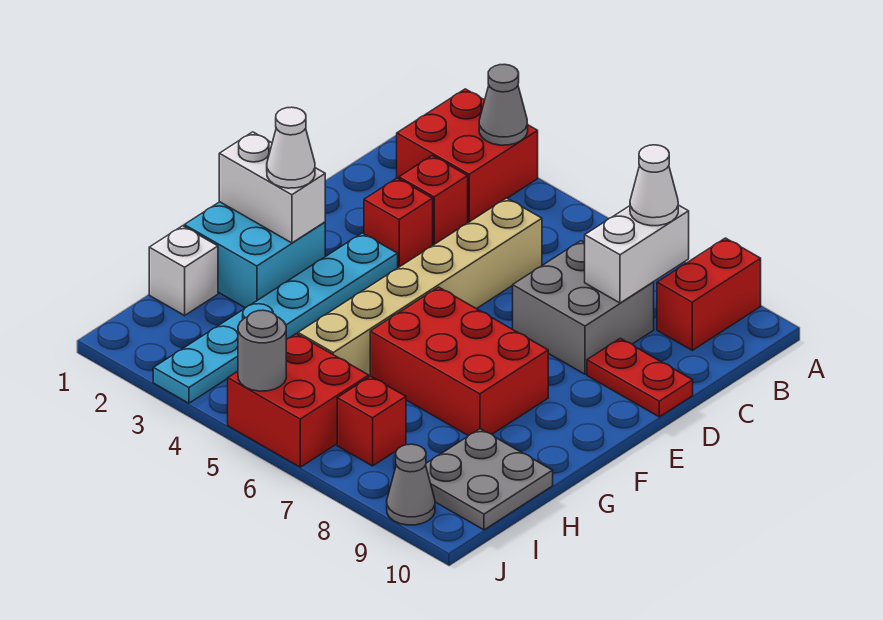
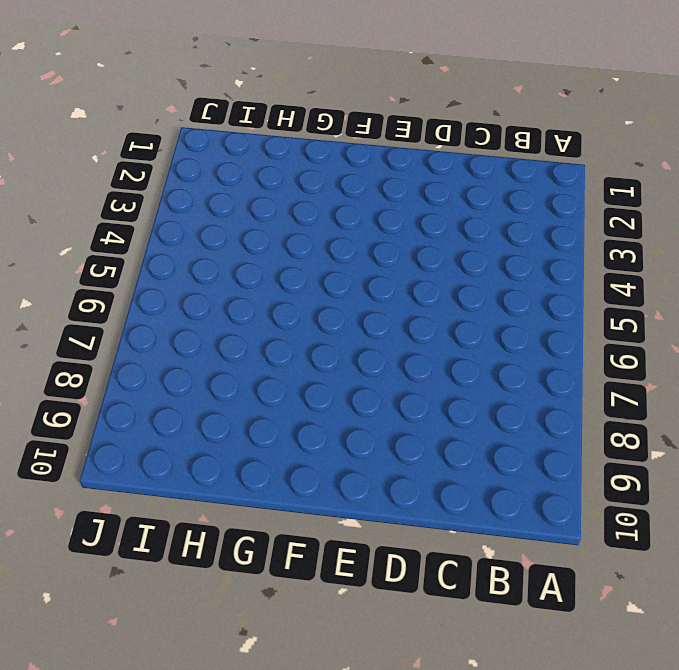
none -> red 2x2 brick [397,89,538,222]
none -> red 1x2 brick [657,238,761,350]
none -> red 1x1 brick [399,155,468,245]

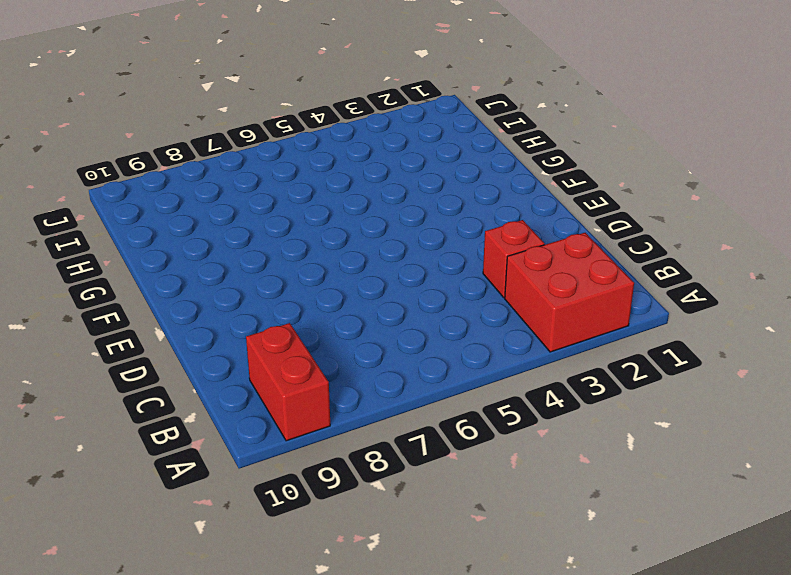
none -> tan 1x6 brick [298,198,542,377]
none -> grey 2x2 brick [513,241,654,374]
none -> red 1x1 brick [364,178,433,268]

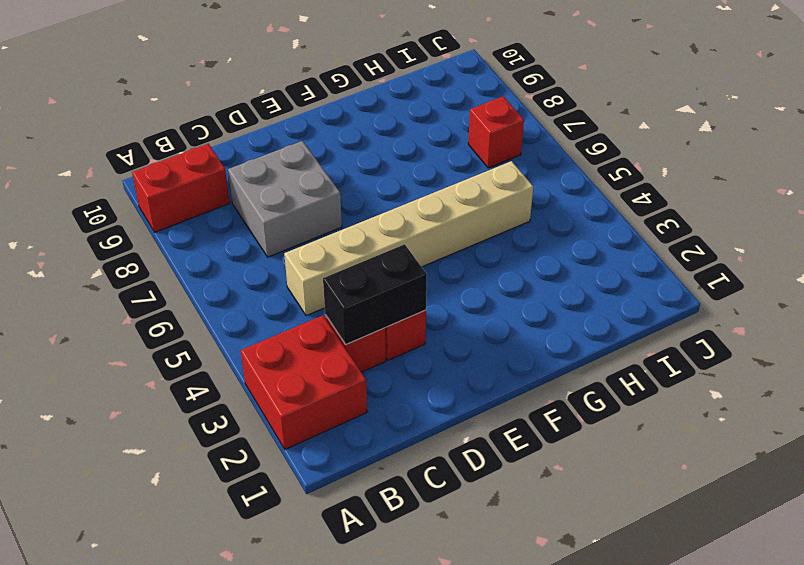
black 1x2 brick [323,244,427,344] -> none
none -> red 1x2 plate [587,338,693,417]
none -> cyan 1x6 plate [153,233,398,403]
none -> cyan 2x2 brick [184,202,325,308]

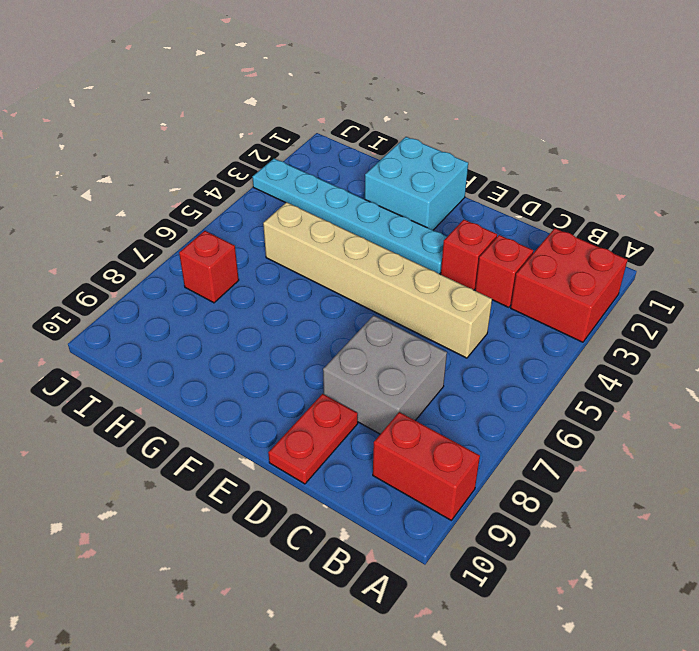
none -> red 2x3 brick [370,287,548,436]
none -> white 1x1 brick [149,226,218,315]
none -> grey 2x2 plate [426,429,553,530]

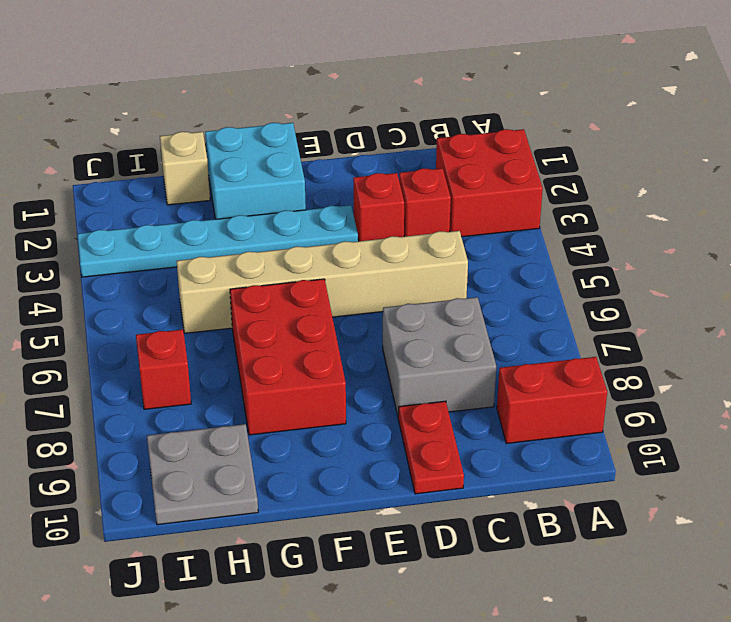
tan 1x1 brick [160,132,210,205] -> white 1x1 brick [149,226,218,315]
none -> red 2x2 brick [228,334,369,467]
none -> grey 1x1 cone [387,444,435,525]
none -> grey 1x1 cone [479,64,528,145]

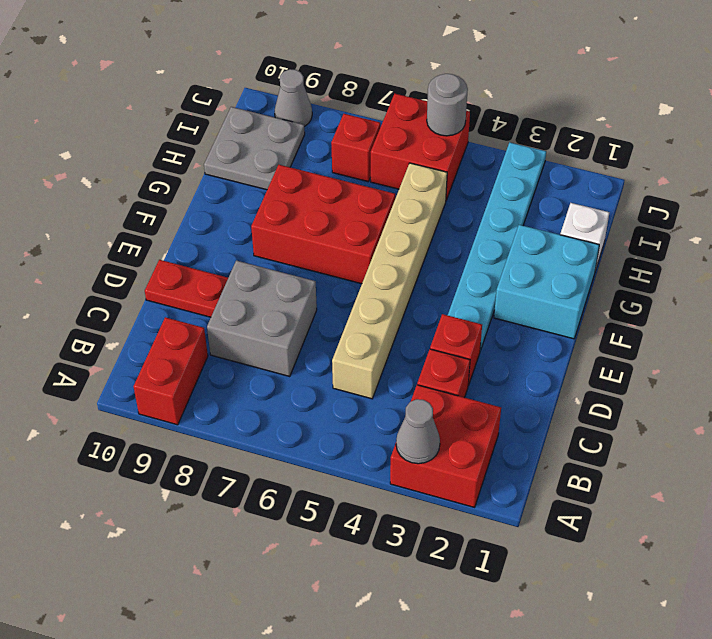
none -> white 1x2 brick [585,205,689,303]
none -> white 1x2 brick [219,132,325,243]
none -> white 1x1 cone [630,145,678,226]

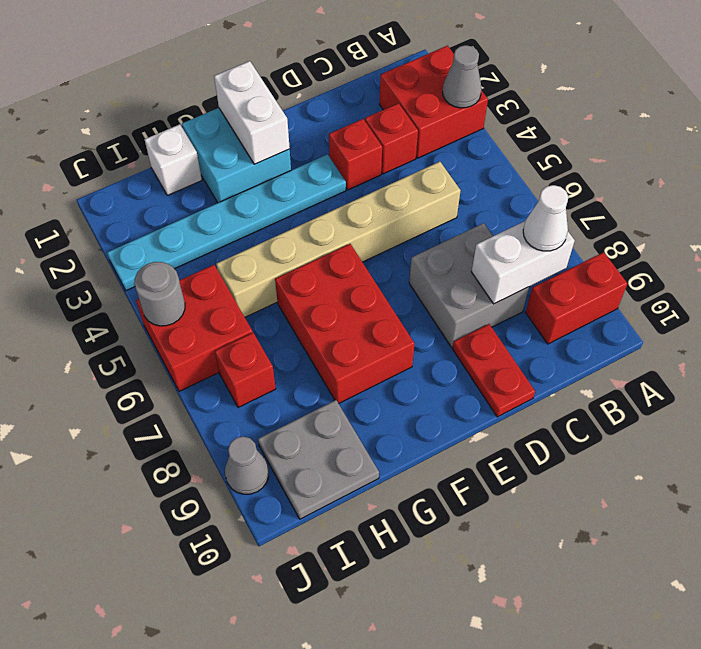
none -> white 1x1 cone [267,107,315,188]

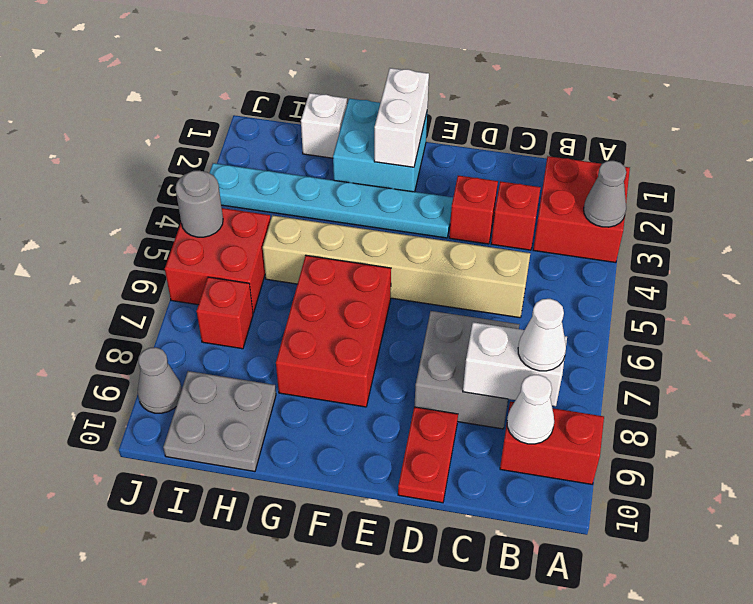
white 1x1 cone [507,375,554,444] -> white 1x1 cone moved to [267,107,315,188]

